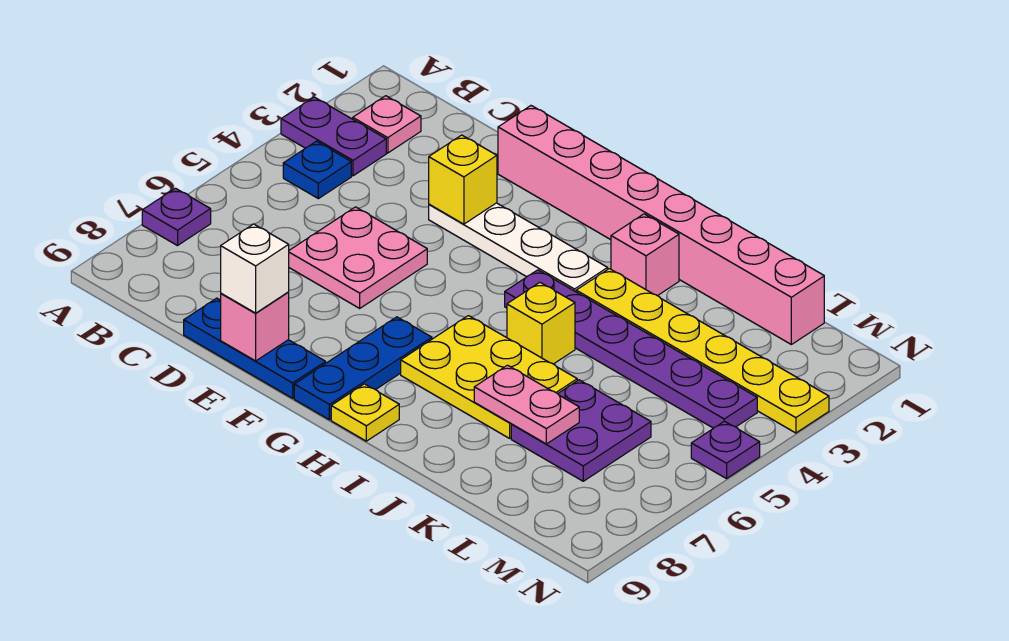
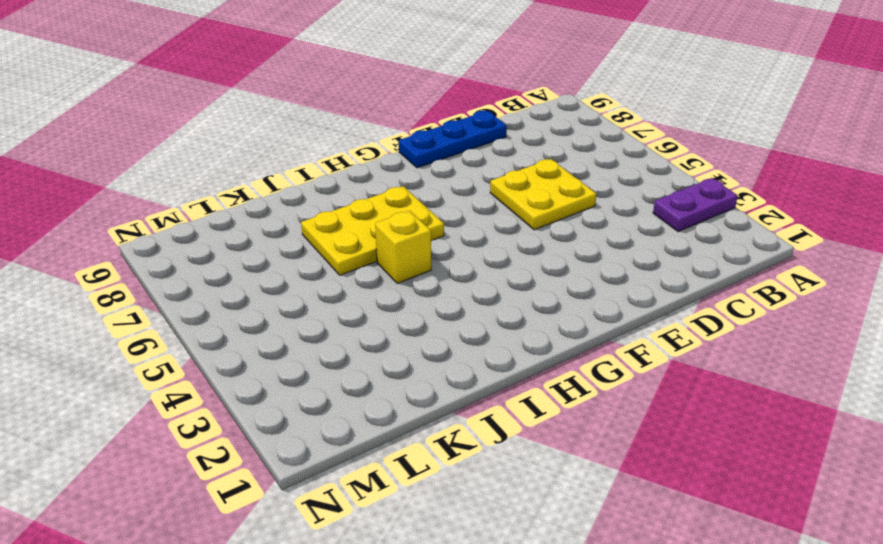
yellow 2x2 plate [490,159,596,230] -> pink 2x2 plate [289,207,427,308]
none -> purple 1x1 plate [142,188,211,246]
none -> pink 1x1 plate [353,96,421,153]
none -> blue 1x1 plate [283,141,351,199]

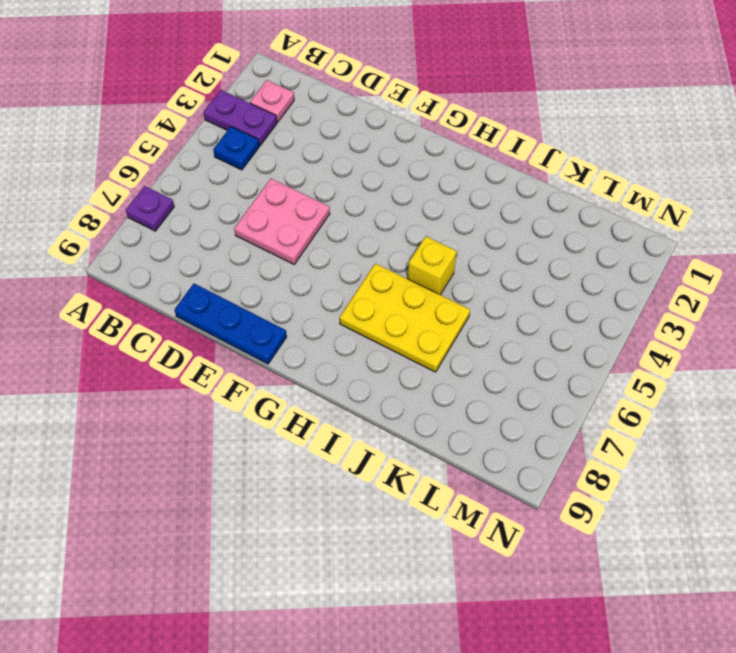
none -> pink 1x8 brick [498,106,824,344]
none -> white 1x4 plate [429,203,608,292]
none -> blue 1x3 plate [294,317,432,420]

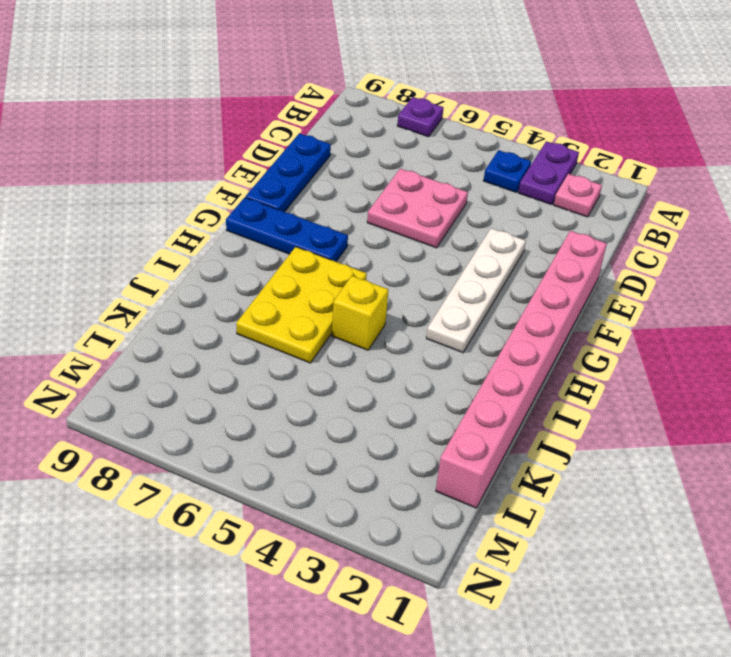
none -> purple 1x6 plate [505,270,757,428]
none -> yellow 1x1 plate [331,384,399,441]
none -> pink 1x1 brick [611,214,679,296]

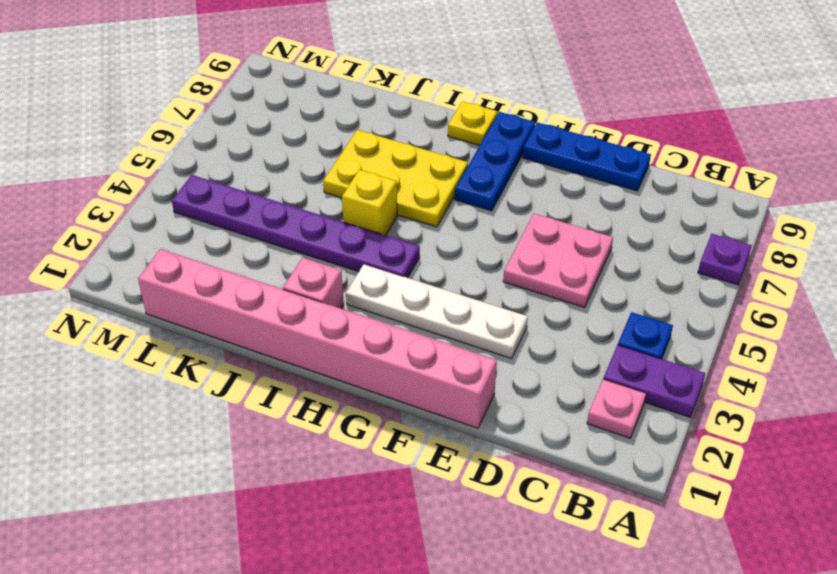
none -> yellow 1x6 plate [576,269,829,433]
none -> purple 2x2 plate [511,380,651,481]
none -> purple 1x1 plate [691,421,760,479]

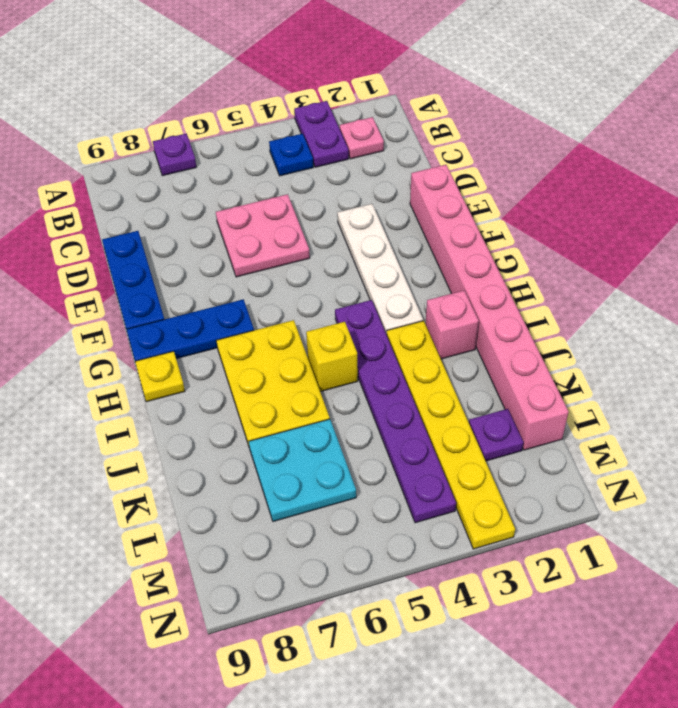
cyan 2x2 plate [249,419,356,522] -> purple 2x2 plate [511,380,651,481]
purple 1x1 plate [469,409,523,461] -> purple 1x1 plate moved to [691,421,760,479]
none -> yellow 1x1 brick [429,135,497,224]
none -> pink 1x1 brick [221,292,289,361]
none -> pink 1x2 plate [474,365,579,444]

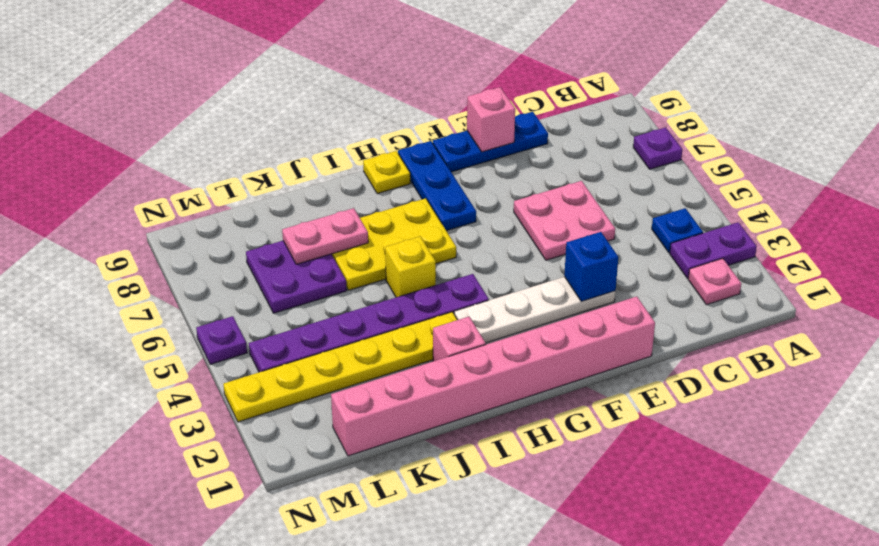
blue 1x1 brick [564,232,618,302] -> yellow 1x1 brick [429,135,497,224]
none -> white 1x1 brick [221,224,289,313]

